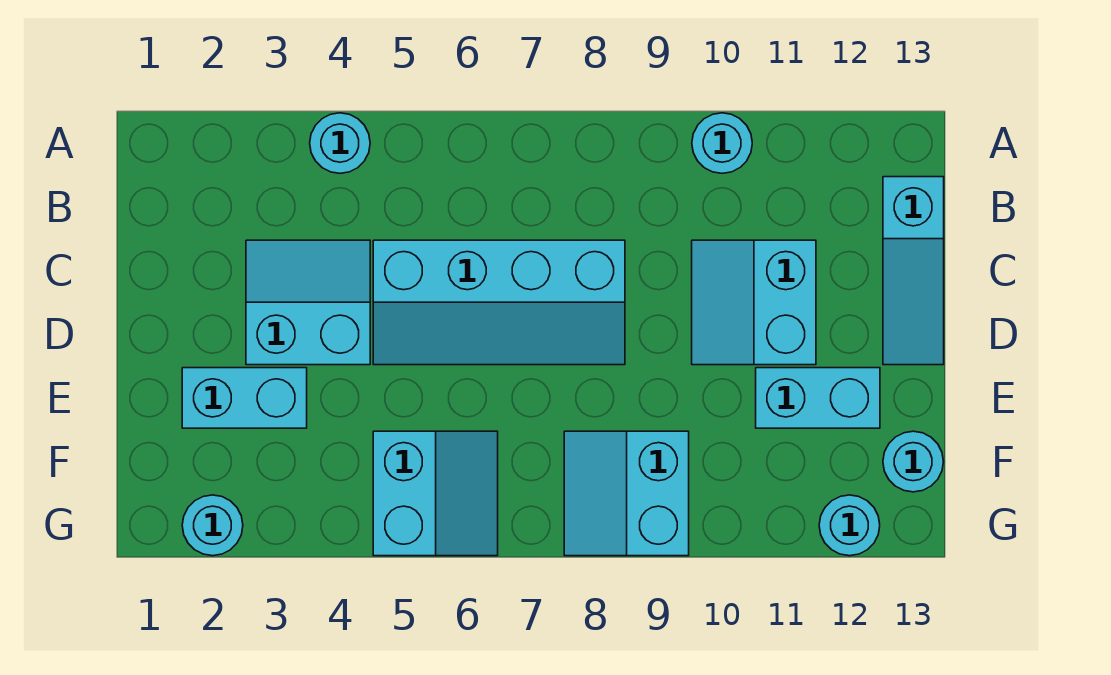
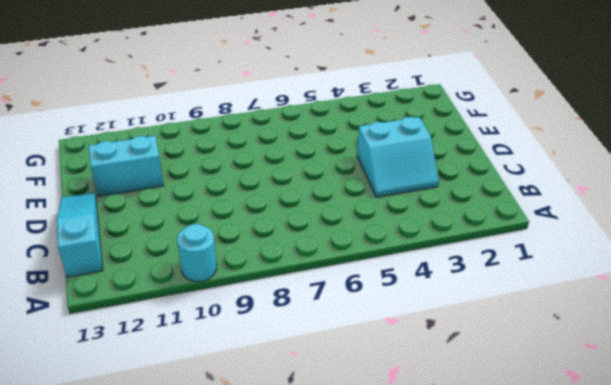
none -> cyan 1x1 round brick [310,113,370,173]
none -> cyan 2x4 slope [373,240,625,365]
none -> cyan 2x2 slope [692,240,816,365]

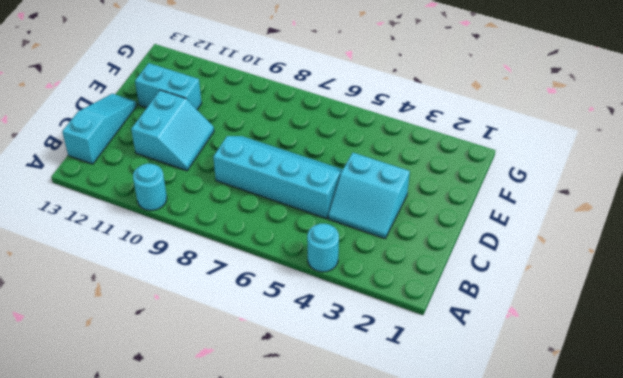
none -> cyan 1x2 brick [182,368,307,428]
none -> cyan 2x2 slope [373,431,498,556]
none -> cyan 2x2 slope [564,431,689,556]

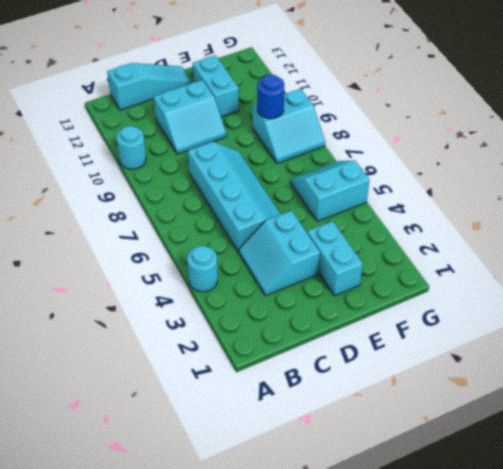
blue 1x1 round brick [257,74,284,119] -> none
none -> cyan 1x1 round brick [883,431,944,492]
none -> cyan 1x1 round brick [182,495,243,556]
none -> cyan 1x1 round brick [819,495,880,556]

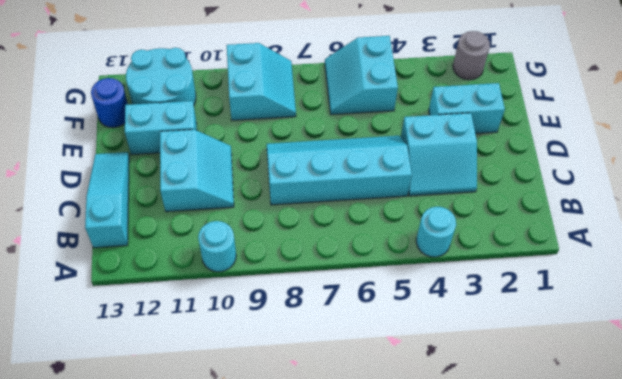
cyan 2x2 round brick [126,48,196,105] -> cyan 1x1 round brick [819,495,880,556]
blue 1x1 round brick [91,78,128,128] -> cyan 1x1 round brick [883,431,944,492]
grey 1x1 round brick [453,31,490,80] -> cyan 1x1 round brick [182,495,243,556]

